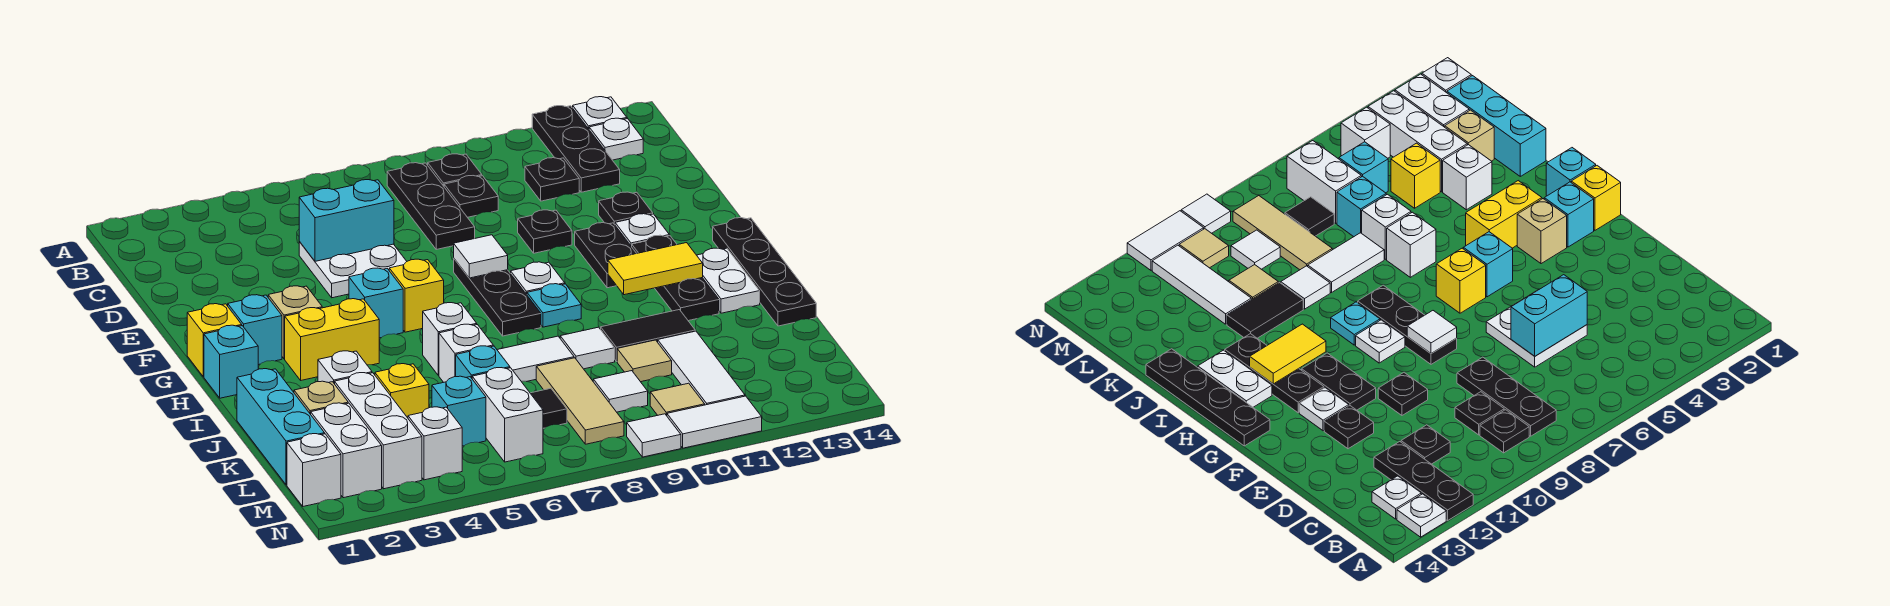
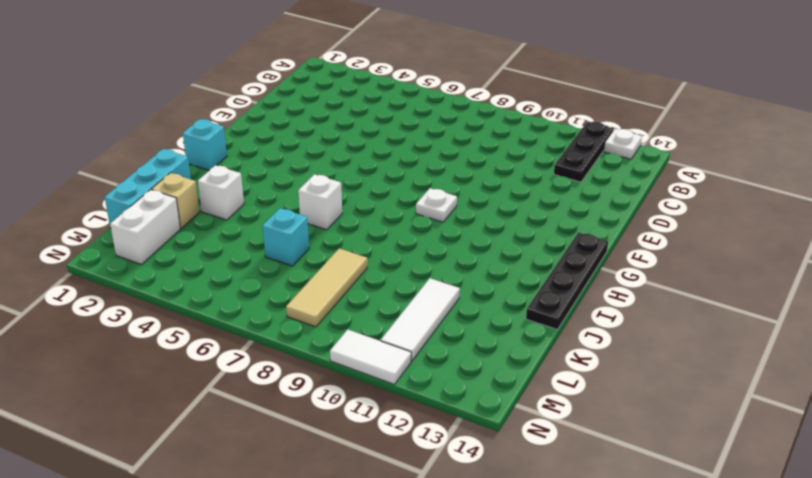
none -> black 1x3 plate [387,163,475,249]
none -> black 1x1 plate [428,154,482,186]
none -> white 1x1 plate [589,118,643,160]
none -> black 1x1 plate [444,176,498,217]

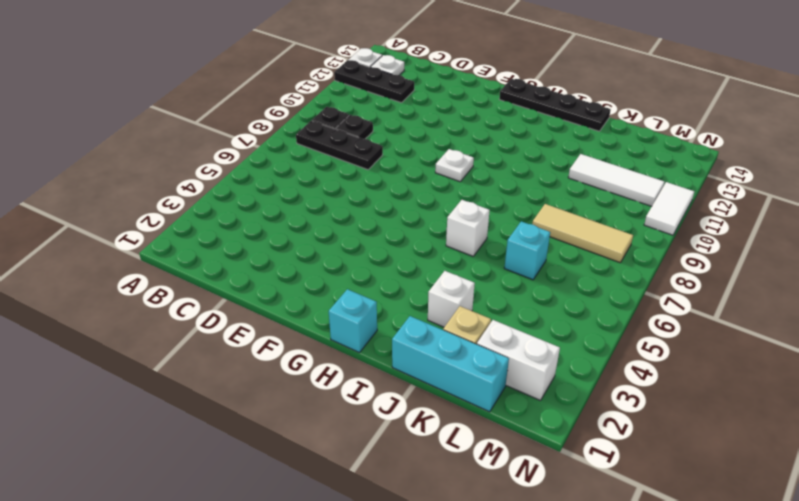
none -> black 1x1 plate [525,158,579,201]
none -> white 2x2 plate [299,242,407,298]
none -> black 1x1 plate [518,210,572,253]
none -> black 1x1 plate [599,192,653,225]

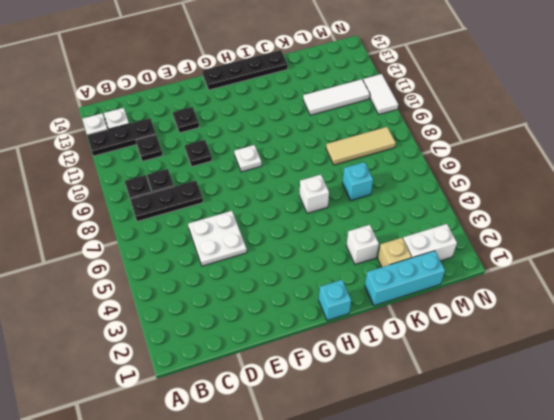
none -> black 1x3 plate [454,259,541,336]
none -> black 1x2 plate [575,223,637,288]
none -> white 1x1 plate [615,214,669,247]
none -> yellow 1x1 brick [187,304,242,377]

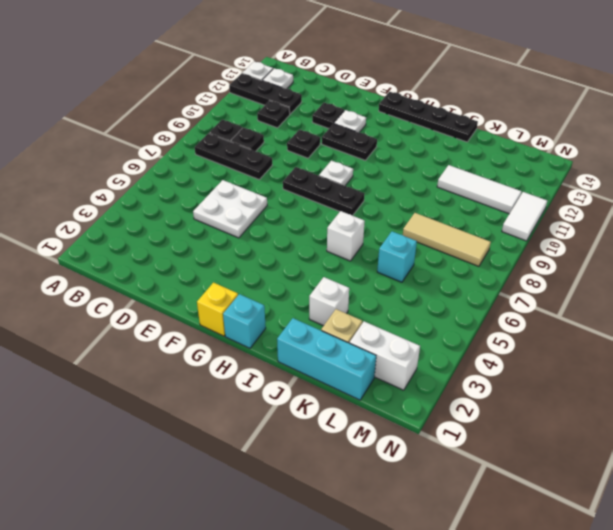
none -> cyan 1x1 brick [228,295,282,365]
none -> tan 1x1 brick [268,286,322,359]
none -> cyan 1x1 brick [349,268,403,338]
none -> yellow 1x1 brick [389,259,444,332]

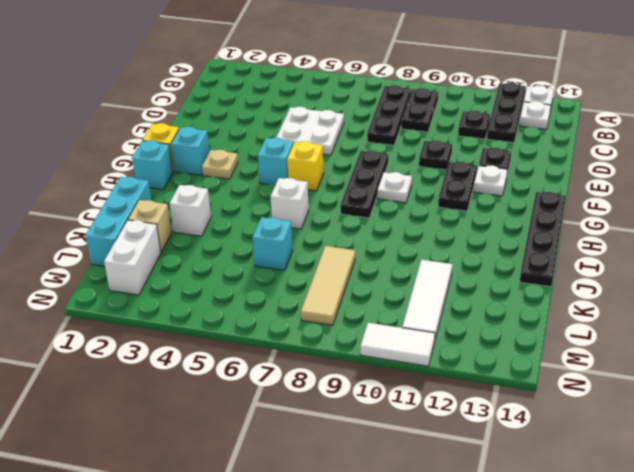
tan 1x1 plate [202,150,238,179] -> tan 1x1 brick [268,286,322,359]
none -> black 1x3 plate [632,235,719,321]
none -> yellow 1x2 brick [285,299,379,380]
none -> cyan 1x1 plate [527,284,581,327]
none -> white 1x2 plate [697,248,760,313]

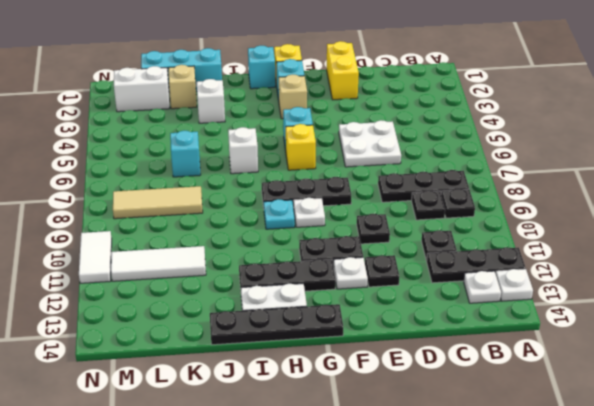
yellow 1x2 brick [327,41,359,100] -> yellow 1x2 brick moved to [285,299,379,380]
none -> white 1x1 brick [439,324,493,382]
none -> white 1x2 tile [498,336,574,382]
none -> white 1x1 tile [560,327,615,369]
none -> black 1x2 tile [601,310,695,362]

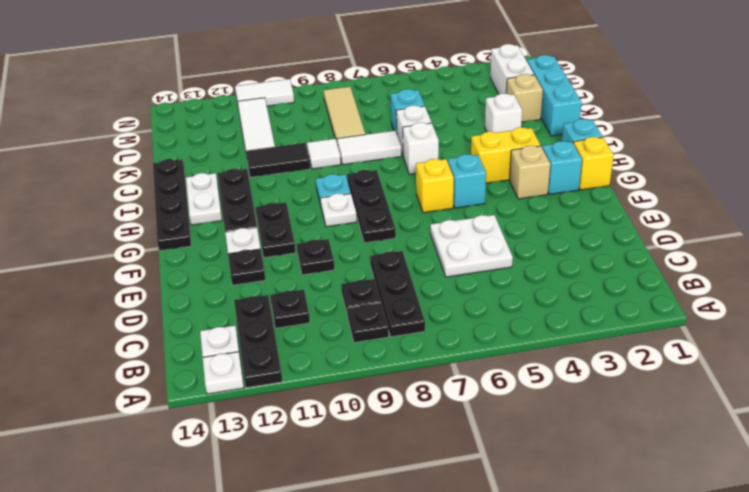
none -> white 1x3 brick [335,373,422,489]
none -> yellow 1x1 brick [375,364,429,418]
none -> tan 1x1 tile [617,340,672,382]
none -> cyan 1x1 brick [432,376,486,446]

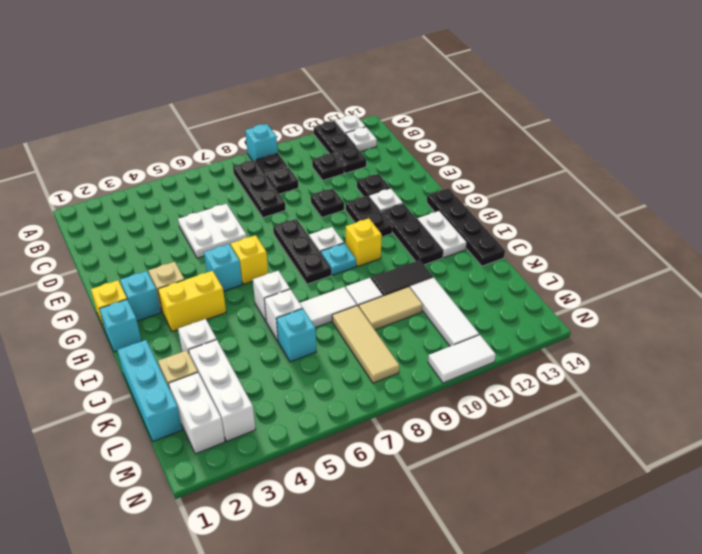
cyan 1x1 brick [245,124,278,161] -> cyan 1x1 brick moved to [432,376,486,446]
yellow 1x1 brick [346,218,382,266] -> yellow 1x1 brick moved to [375,364,429,418]
tan 1x2 tile [359,287,423,330] -> tan 1x1 tile [617,340,672,382]
none -> white 1x2 brick [472,368,543,462]
none -> black 1x1 tile [530,388,567,428]
none -> white 1x1 tile [593,371,648,412]
none -> white 1x1 brick [287,434,341,506]

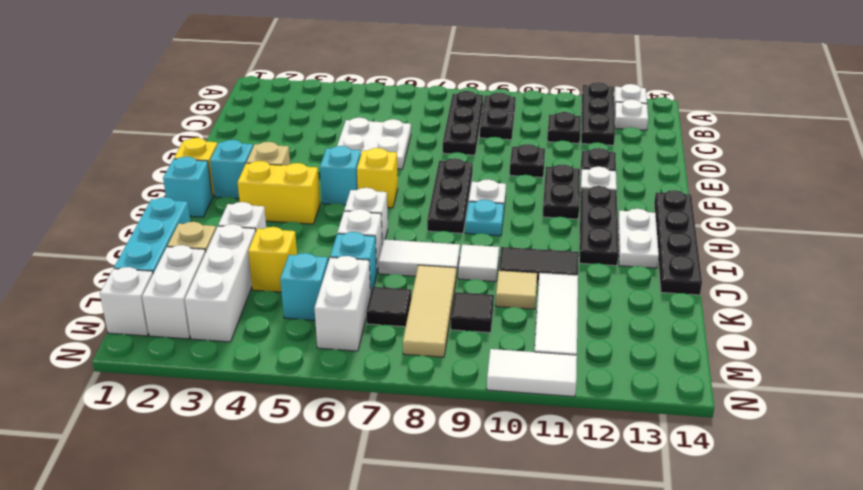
black 1x1 tile [451,292,494,333] -> white 1x1 tile [593,371,648,412]
none -> white 1x1 brick [408,407,462,480]
none -> tan 1x1 tile [650,383,705,416]
none -> white 1x1 tile [627,414,681,457]
none -> cyan 1x2 brick [299,180,394,261]

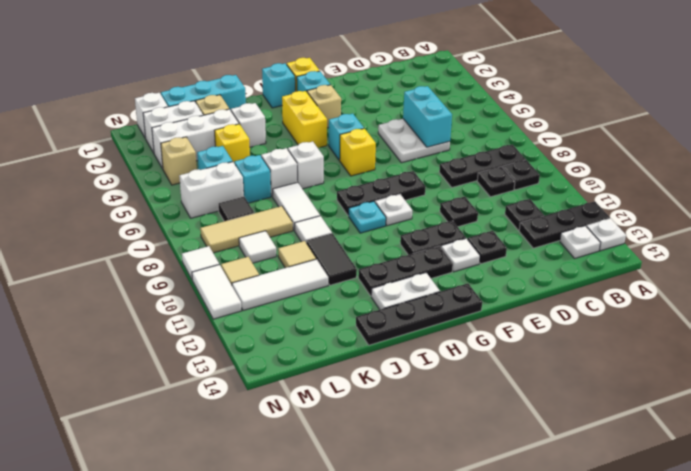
tan 1x1 brick [161,137,197,185] -> white 1x1 brick [408,407,462,480]
none -> white 1x1 tile [454,235,508,278]
none -> yellow 1x2 tile [608,243,703,295]

